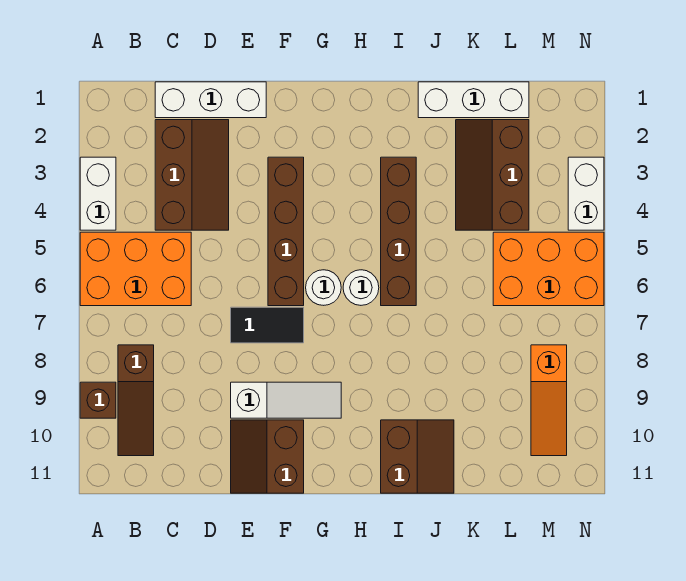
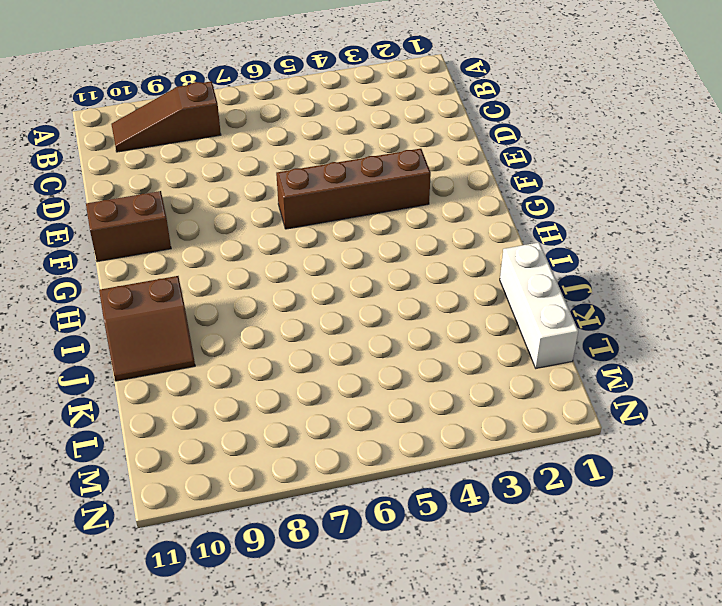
none -> white 1x2 brick [80,157,116,230]
none -> orange 2x3 brick [80,232,191,306]
none -> brown 1x1 brick [80,382,116,418]

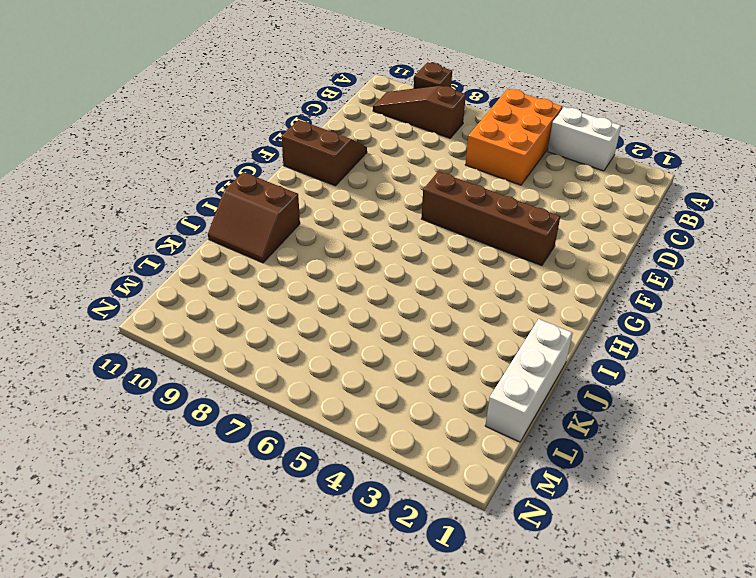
none -> white 1x3 brick [155,82,266,118]
none -> brown 2x3 slope [155,120,229,230]
none -> black 1x2 tile [231,307,304,343]

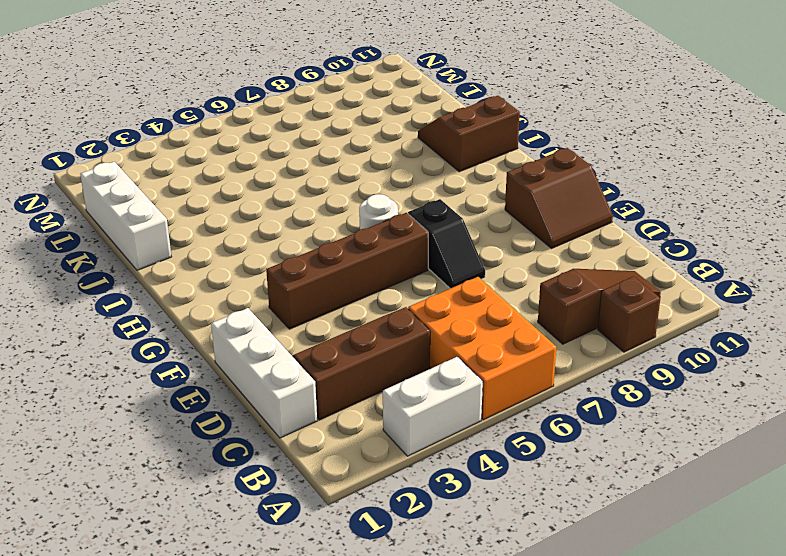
black 1x2 slope [408,199,485,289] -> black 1x2 tile [231,307,304,343]
none -> white 1x3 slope [231,382,341,418]
none -> white 1x1 round brick [343,270,379,305]
none -> brown 1x4 brick [381,157,416,306]

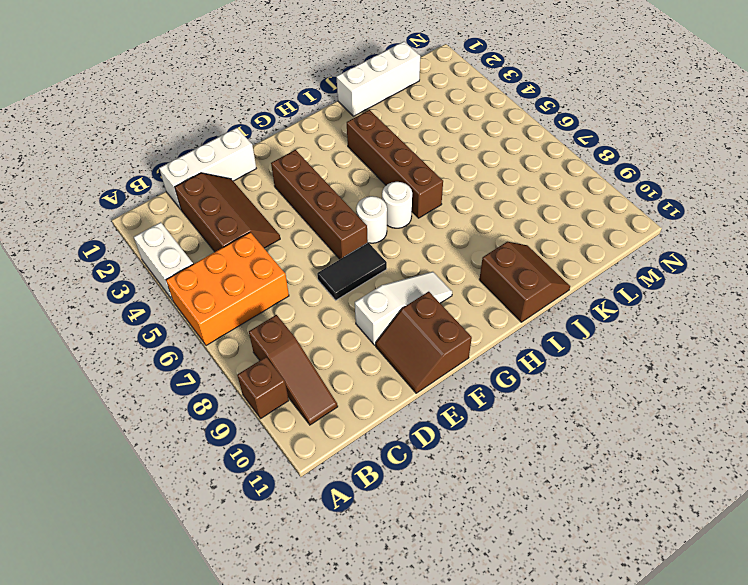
none -> brown 2x3 slope [456,120,529,230]
none -> orange 2x3 brick [493,232,604,306]
none -> orange 1x3 slope [531,345,567,456]

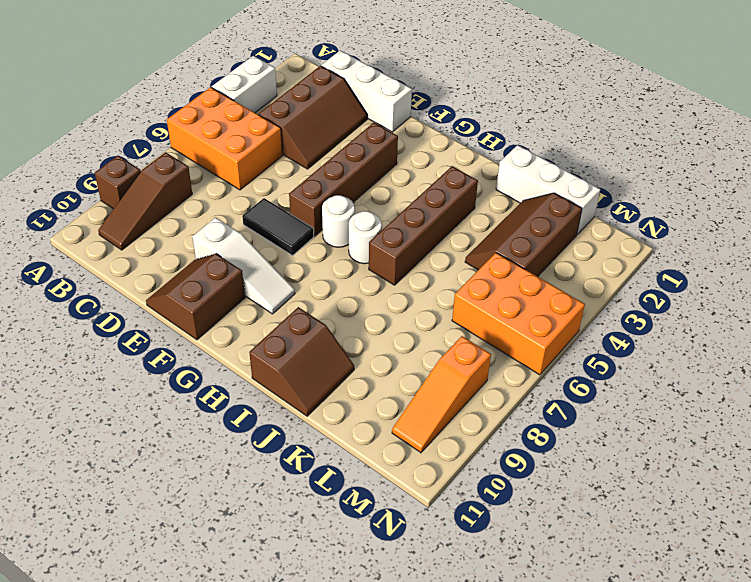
none -> white 1x2 brick [568,157,604,230]

